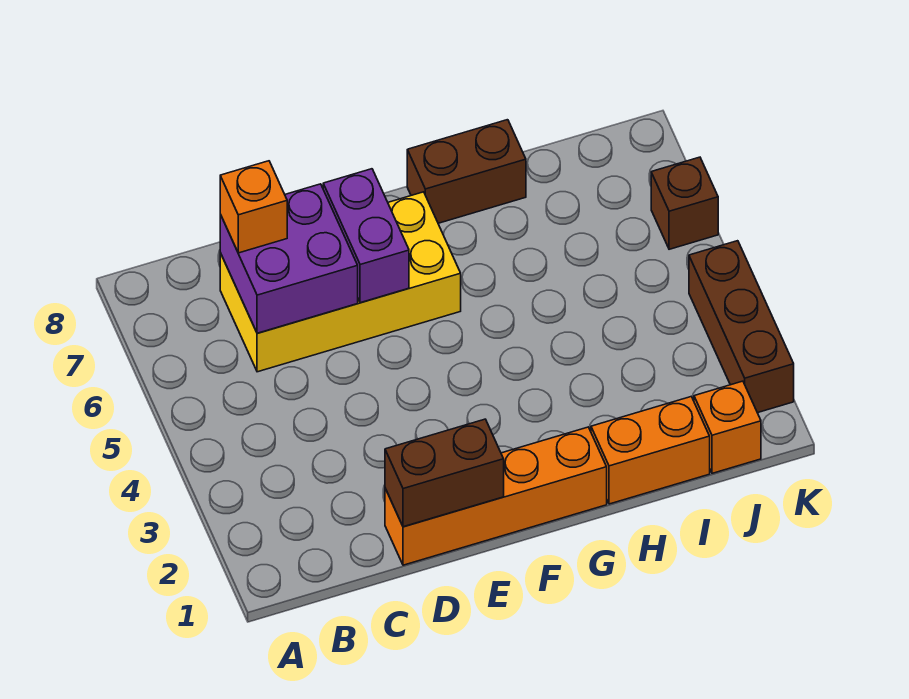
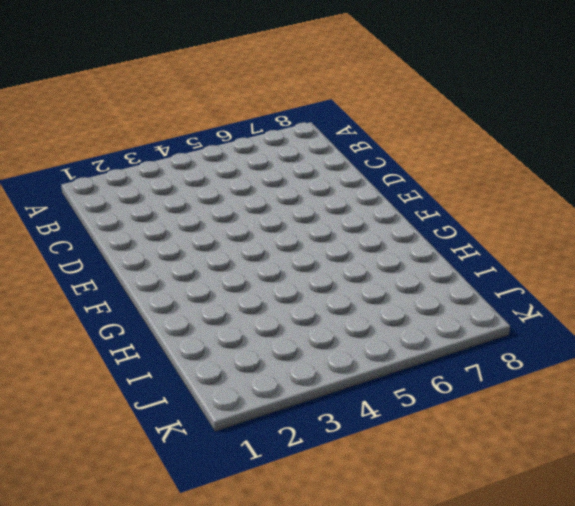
none -> yellow 2x4 brick [220,192,461,372]
none -> orange 1x4 brick [385,427,607,565]

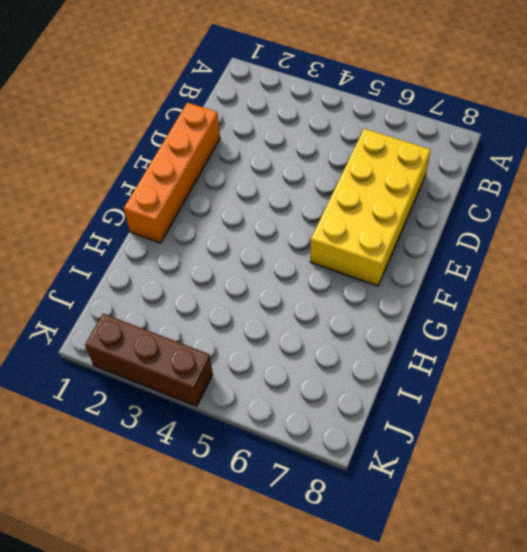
none -> brown 1x2 brick [407,120,526,223]
none -> orange 1x2 brick [591,397,710,504]

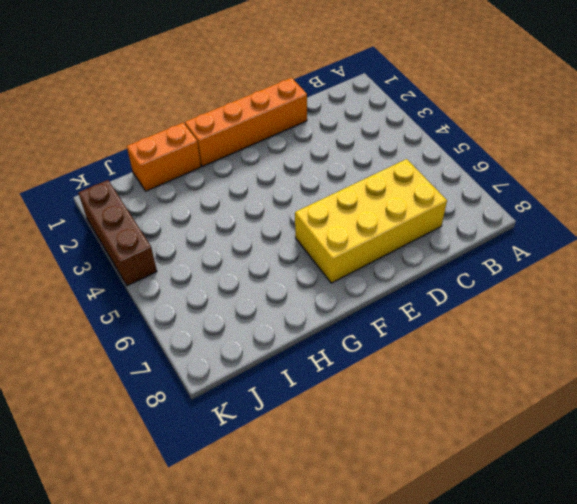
none -> brown 1x2 brick [407,120,526,223]
none -> orange 1x1 brick [694,381,761,473]

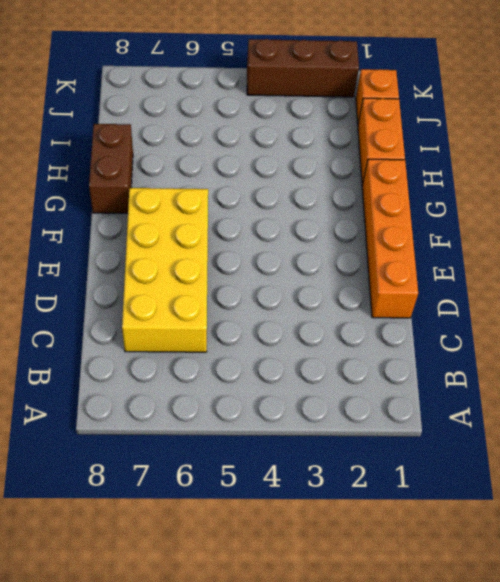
none -> brown 1x1 brick [651,157,718,249]
none -> purple 2x2 brick [220,184,358,333]

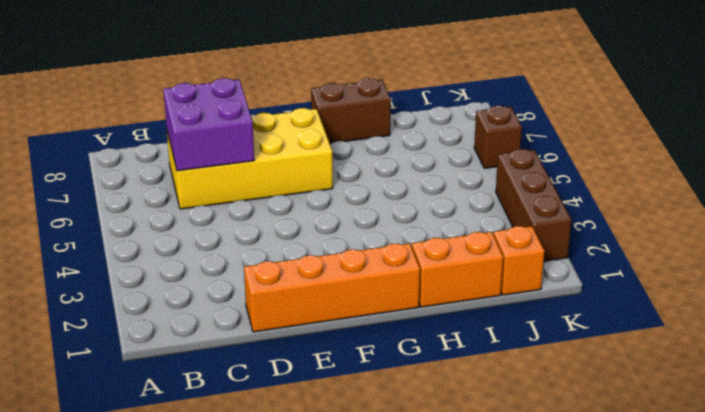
none -> brown 1x2 brick [385,419,504,527]
none -> purple 1x2 brick [323,169,409,303]

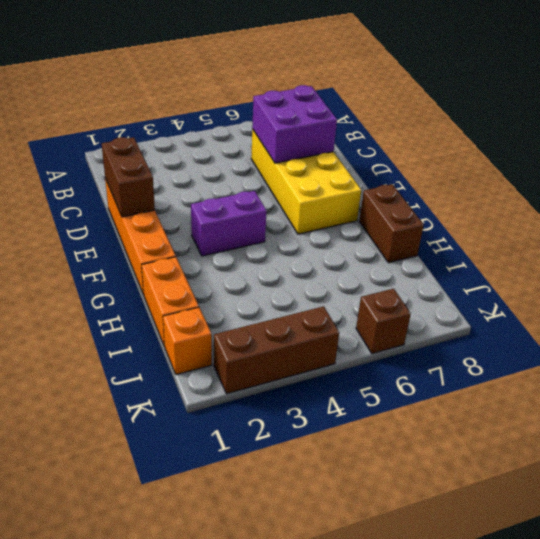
purple 1x2 brick [191,191,267,256] -> purple 1x2 brick moved to [323,169,409,303]
none -> orange 1x1 brick [220,161,287,253]

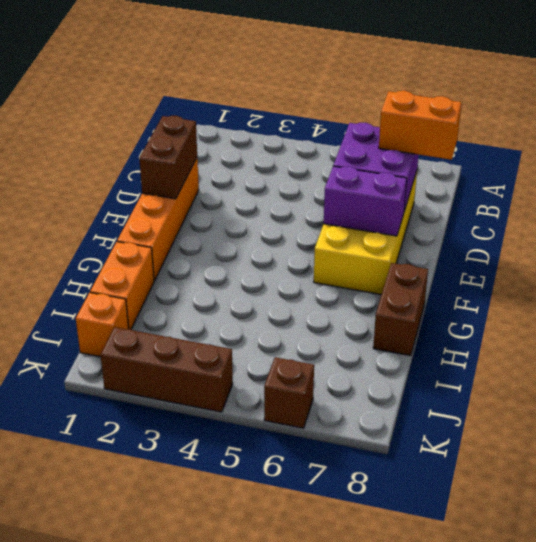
orange 1x2 brick [379,91,462,160] -> orange 1x1 brick [220,161,287,253]

